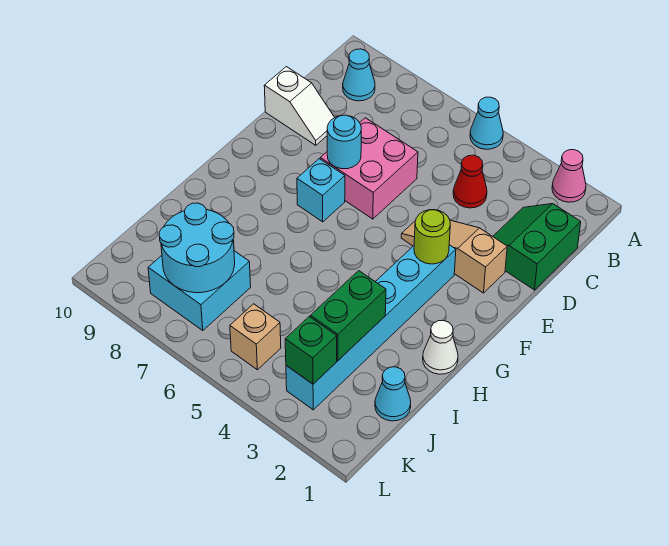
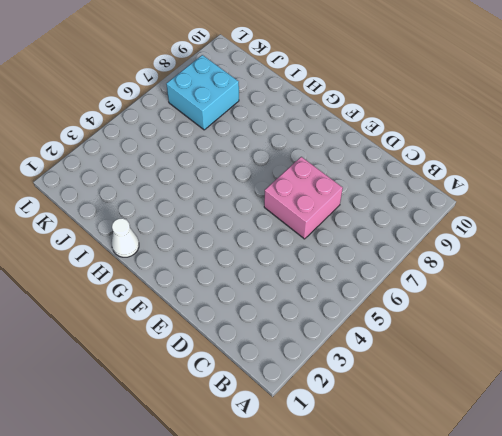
none -> pink 1x1 cone [552,150,586,202]
none -> cyan 1x1 cone [470,97,503,149]
none -> cyan 1x1 cone [343,49,375,101]

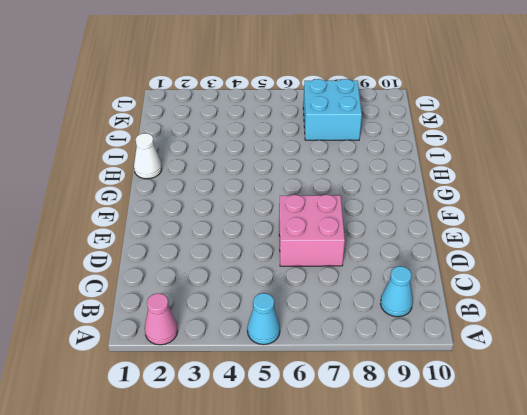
none -> green 2x2 slope [493,204,581,290]
none -> red 1x1 cone [453,155,487,208]
none -> white 1x2 slope [264,67,335,145]

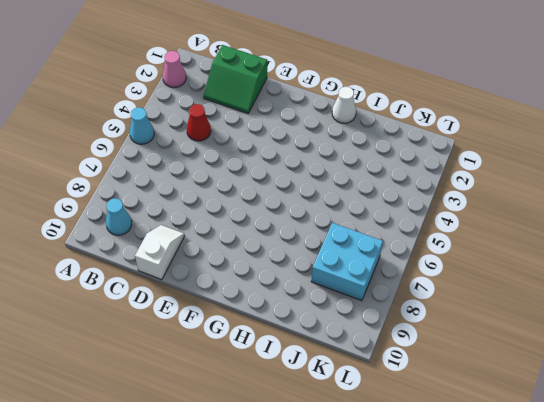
none -> pink 2x2 brick [320,118,418,219]
none -> tan 1x3 slope [401,220,507,293]
none -> cyan 1x6 brick [286,245,456,410]

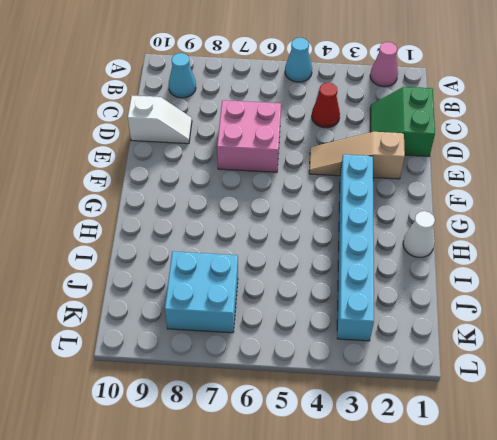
none -> cyan 1x1 brick [297,159,345,222]
none -> cyan 1x1 cone [375,367,411,421]
none -> tan 1x1 brick [230,304,281,370]

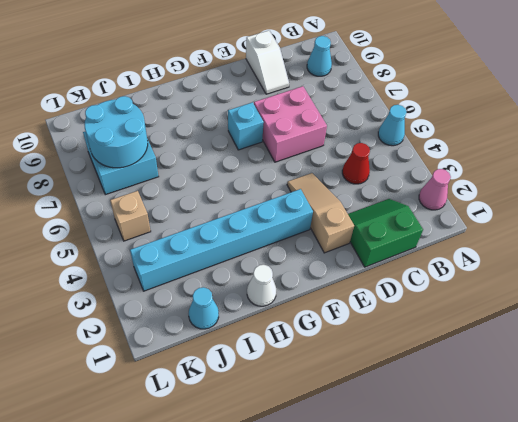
none -> cyan 1x1 round brick [327,115,361,169]
none -> lime 1x1 round brick [414,210,450,264]
none -> green 1x2 brick [310,271,386,360]

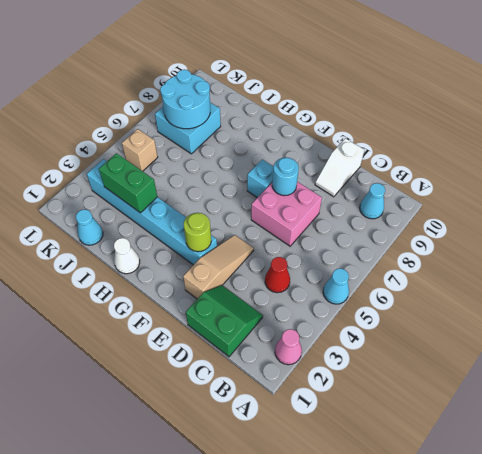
none -> green 1x1 brick [285,317,337,384]

